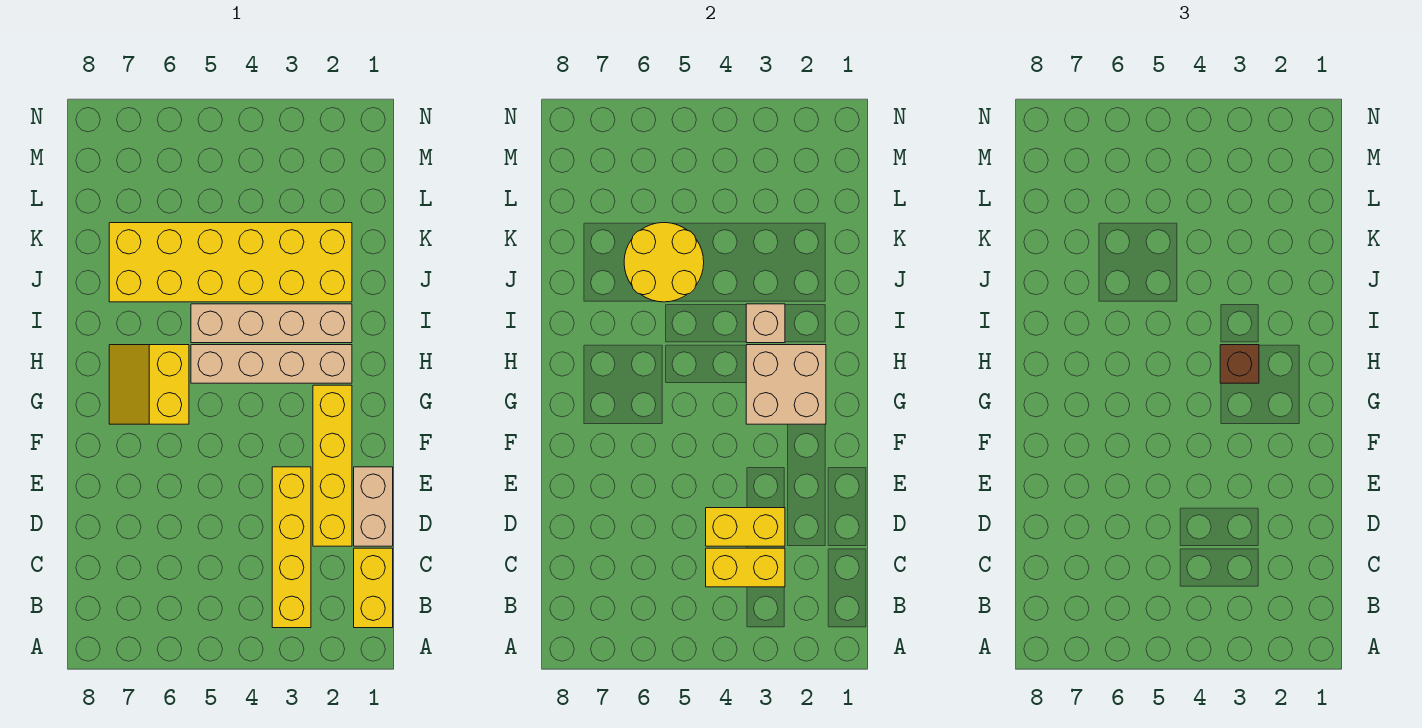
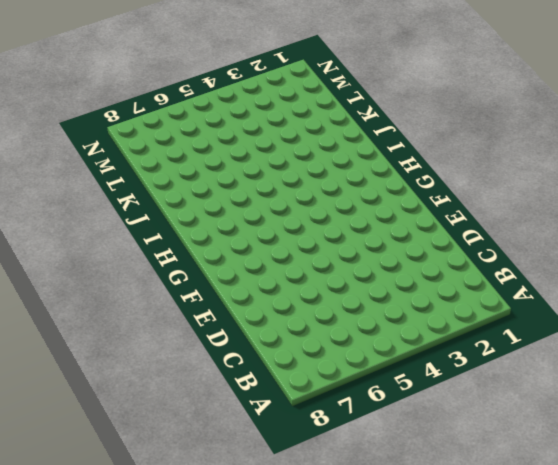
none -> yellow 1x2 brick [354,548,393,628]
none -> yellow 1x4 brick [272,467,311,628]
none -> tan 1x2 brick [354,467,393,546]

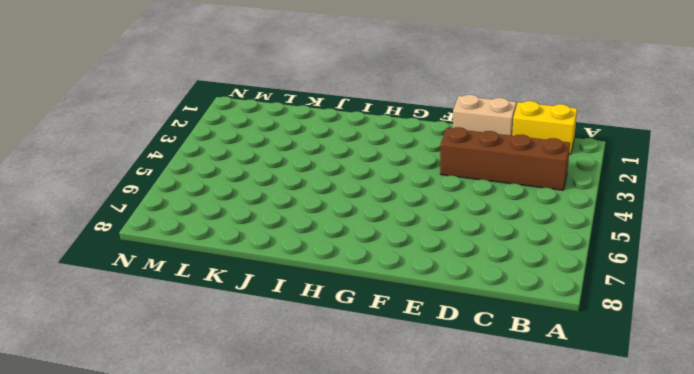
brown 1x4 brick [440,127,570,190] -> yellow 1x4 brick [272,467,311,628]
none -> yellow 1x4 brick [313,385,352,546]
none -> yellow 2x2 slope [109,345,189,424]
none -> tan 1x4 brick [191,345,352,383]

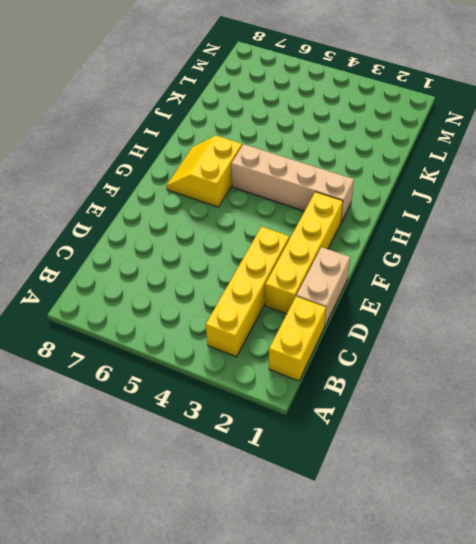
none -> tan 1x4 brick [191,304,352,343]
none -> yellow 2x6 brick [109,223,352,302]
none -> yellow 1x2 brick [706,548,785,587]

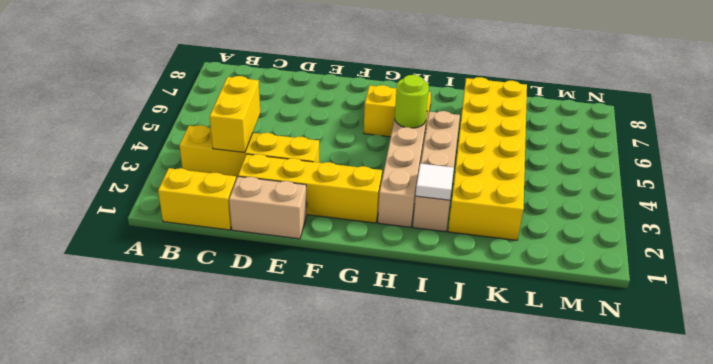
lime 1x1 round brick [395,75,429,128] -> none
white 1x1 tile [416,163,454,200] -> none
none -> yellow 1x2 brick [706,508,785,546]
none -> tan 2x2 brick [746,345,826,424]
none -> tan 1x1 brick [746,304,785,343]

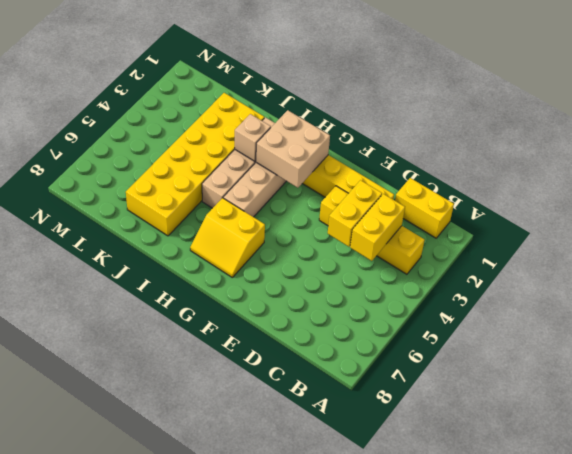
none -> tan 1x2 brick [354,467,393,546]
none -> yellow 2x2 round brick [624,223,704,302]
none -> brown 1x1 brick [1220,345,1259,383]

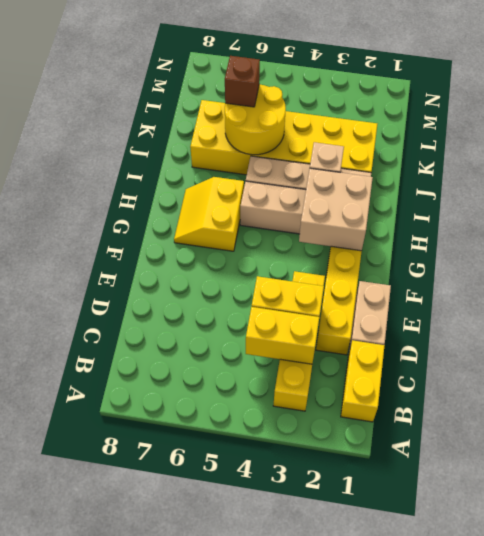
brown 1x1 brick [225,56,260,107] -> brown 1x1 brick moved to [1220,345,1259,383]

